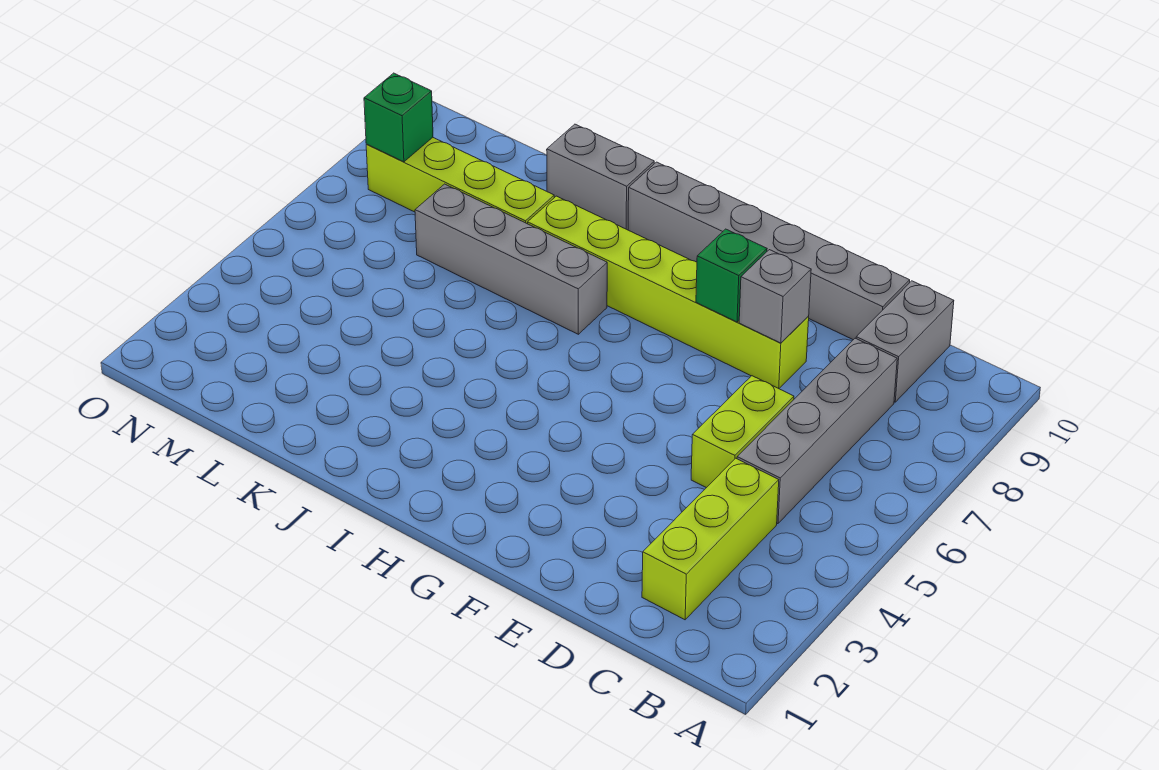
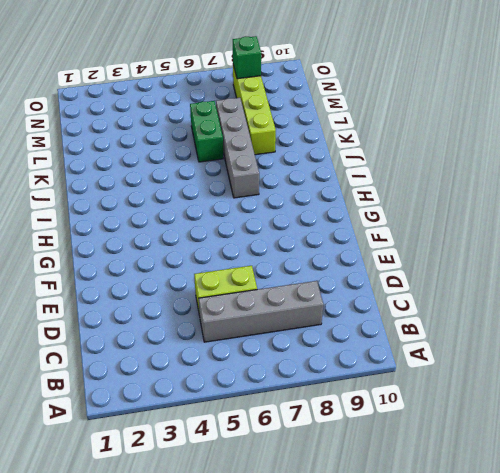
green 1x2 brick [190,101,223,162] -> none
none -> lime 1x3 brick [642,458,779,620]
none -> grey 1x2 brick [856,281,954,402]
none -> grey 1x6 brick [628,162,910,340]

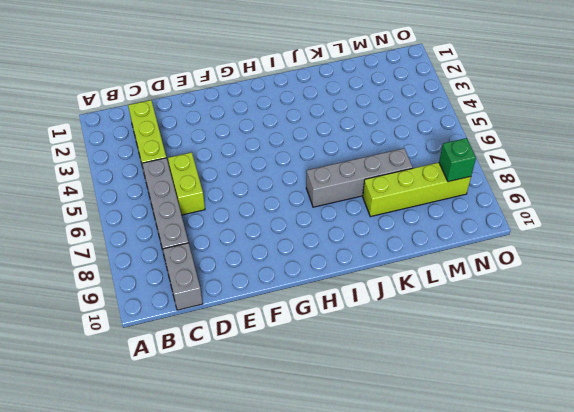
none -> grey 1x6 brick [628,162,910,340]
none -> lime 1x6 brick [528,196,809,388]
none -> grey 1x2 brick [547,124,654,230]

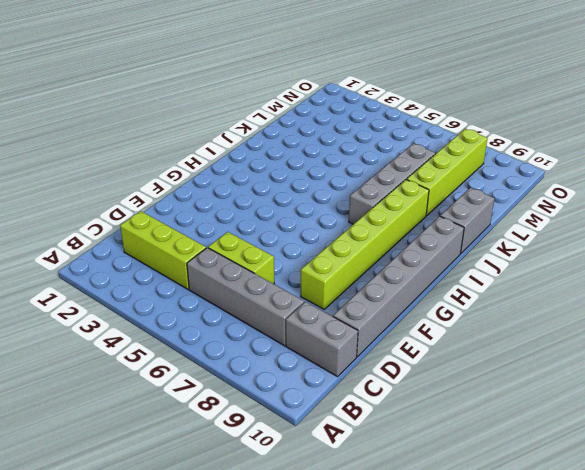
none -> grey 1x1 brick [739,250,811,343]
none -> green 1x1 brick [696,229,767,322]
none -> green 1x1 brick [364,73,433,162]

